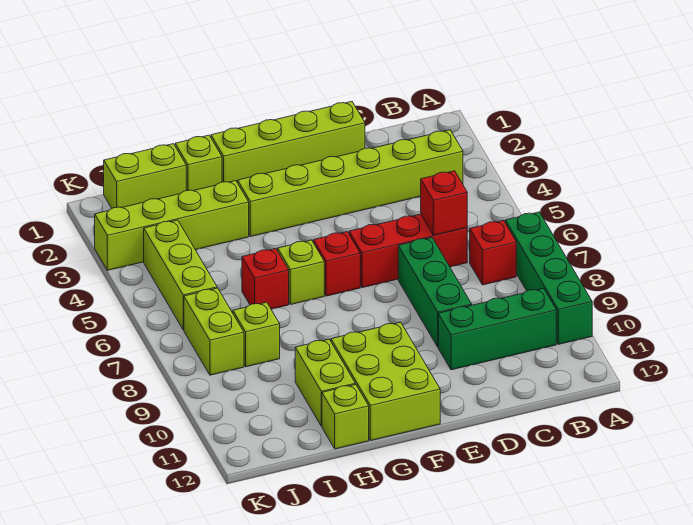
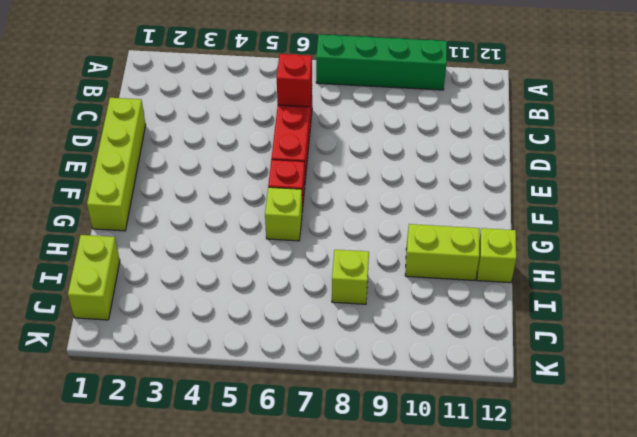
none -> lime 1x6 brick [238,130,463,237]
none -> red 1x1 brick [470,220,516,285]
none -> green 1x3 brick [438,288,556,370]

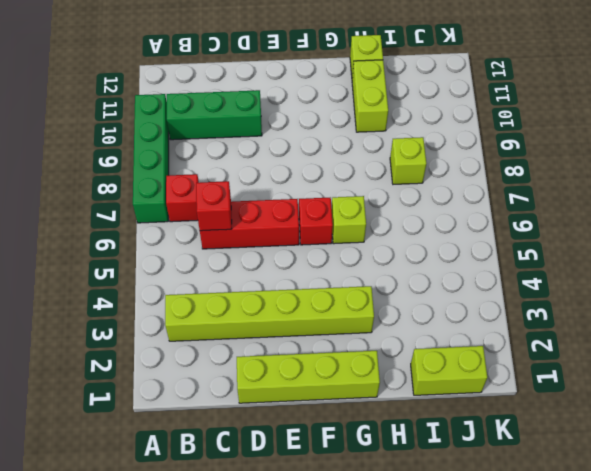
none -> green 1x3 brick [398,237,472,347]
none -> lime 2x3 brick [331,322,440,440]
none -> lime 1x1 brick [175,135,222,191]

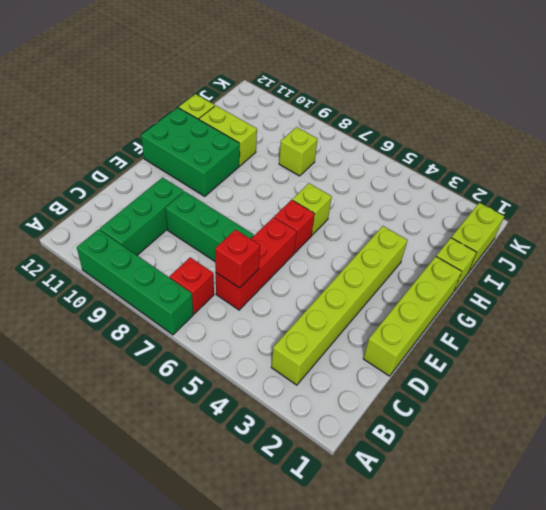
green 2x3 brick [141,108,240,196] -> lime 2x3 brick [331,322,440,440]
none -> lime 1x4 brick [95,181,249,270]
none -> red 1x1 brick [242,249,289,309]
none -> lime 1x3 brick [144,220,217,330]

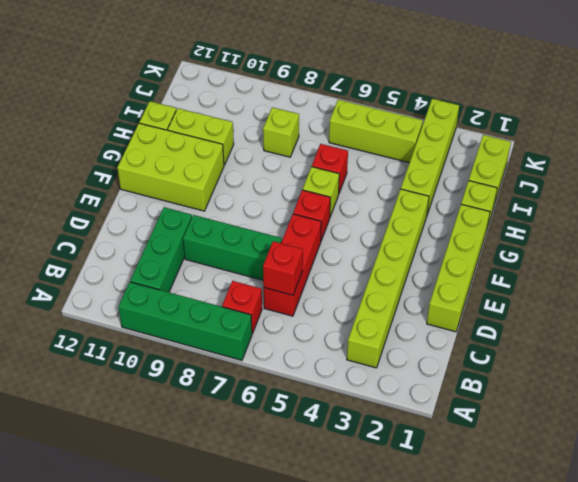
none -> lime 1x2 brick [184,288,244,375]

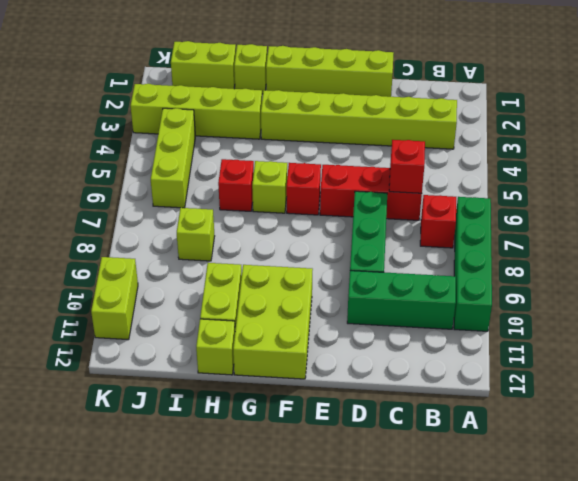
lime 1x2 brick [91,257,138,340] -> lime 1x2 brick moved to [184,288,244,375]

